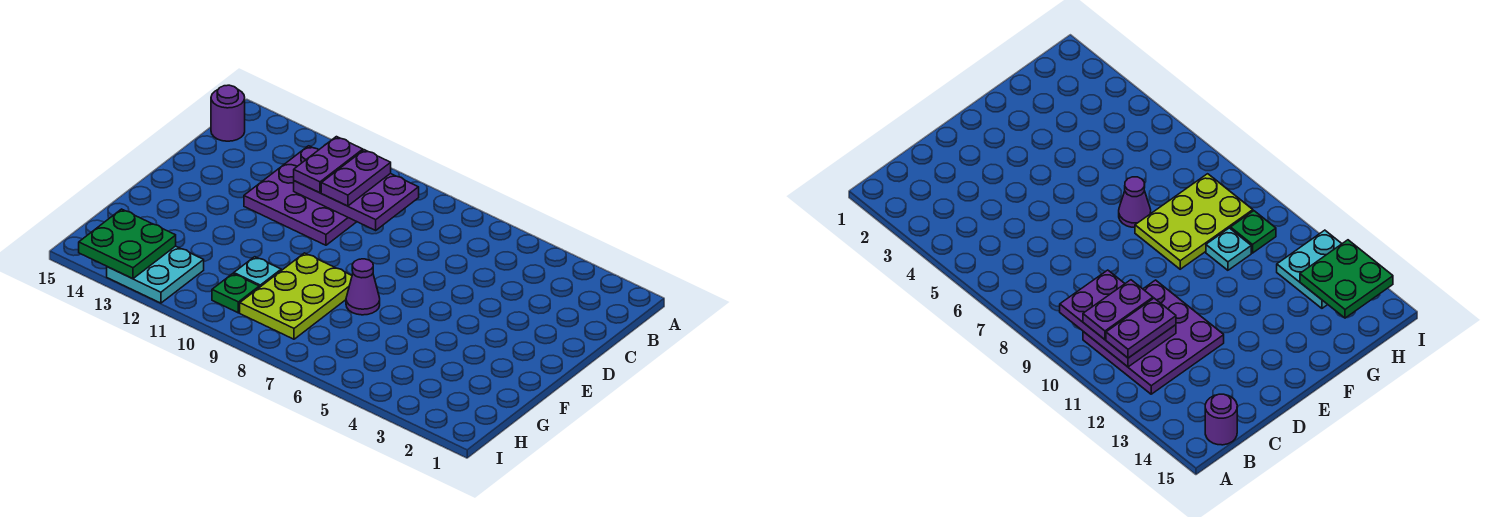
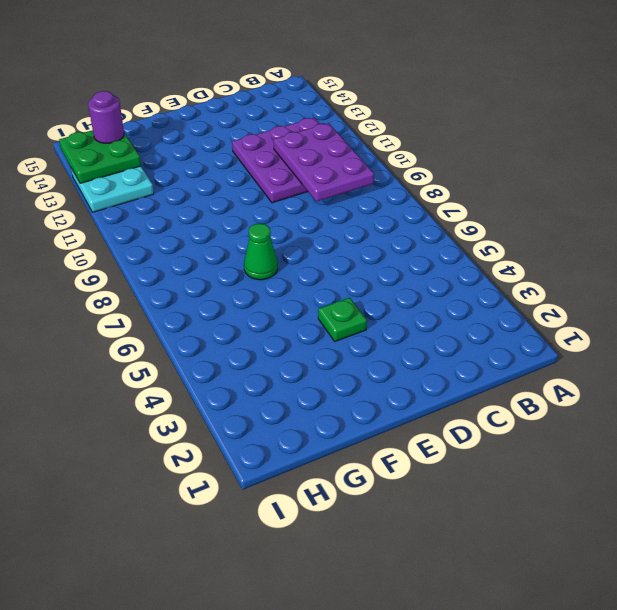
green 1x1 plate [318,298,367,341] -> green 1x1 plate moved to [212,274,259,313]
green 1x1 cone [244,223,278,280] -> purple 1x1 cone [346,259,380,315]
purple 1x1 round brick [88,91,124,143] -> purple 1x1 round brick moved to [211,85,245,141]
none -> lime 2x3 plate [240,253,352,339]
none -> cyan 1x1 plate [234,257,281,287]

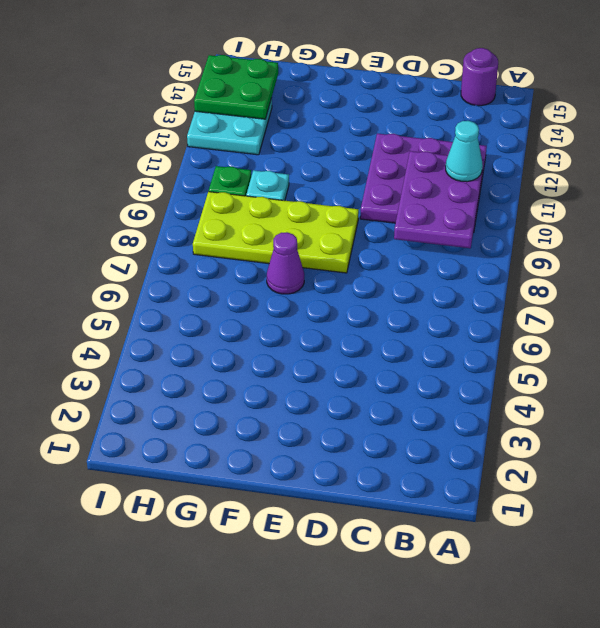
cyan 1x1 cone [446,121,483,182] -> purple 1x2 plate [294,137,363,193]
lime 2x4 plate [193,192,359,273] -> lime 2x3 plate [240,253,352,339]
none -> purple 1x2 plate [321,150,391,206]

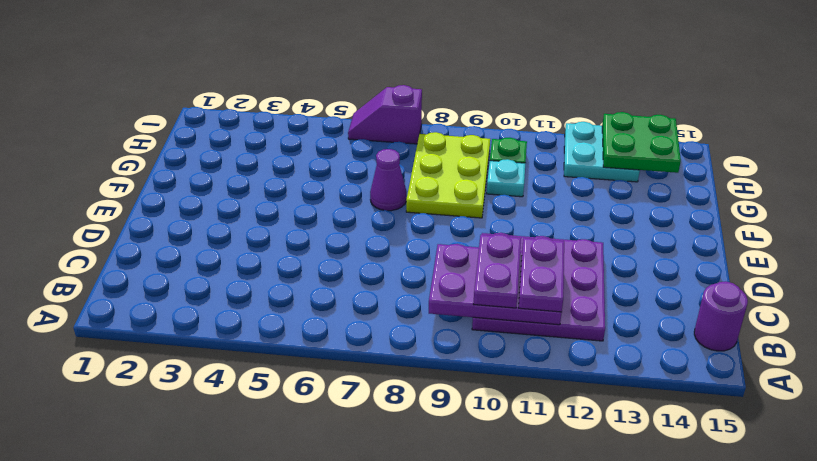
purple 1x2 slope [348,85,422,144] -> none

